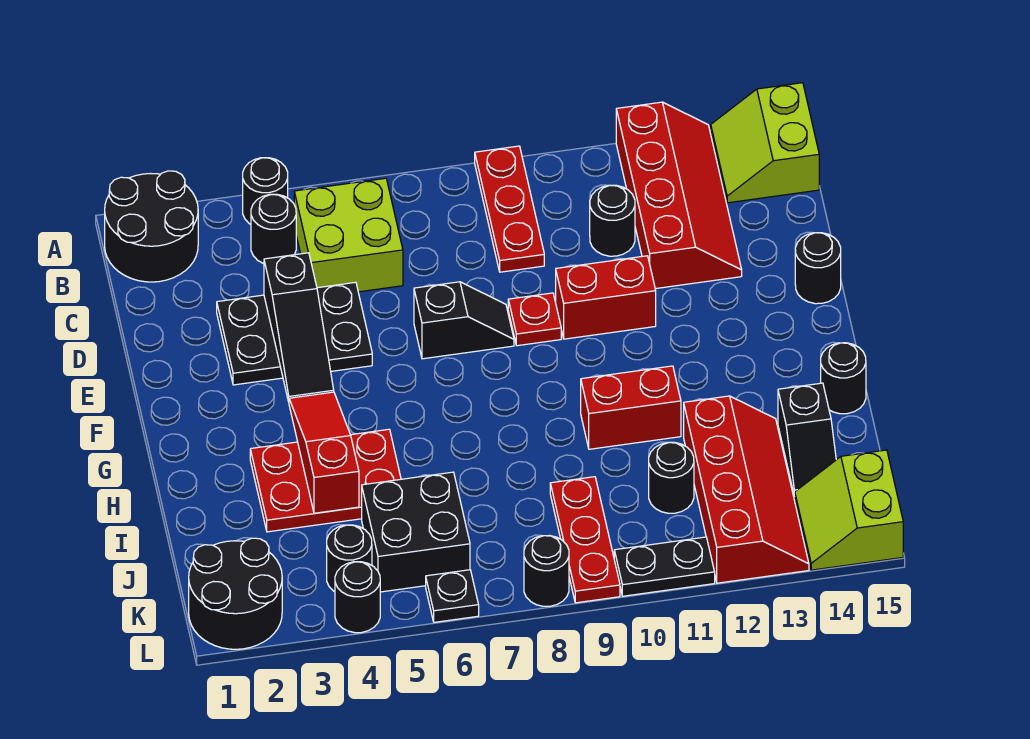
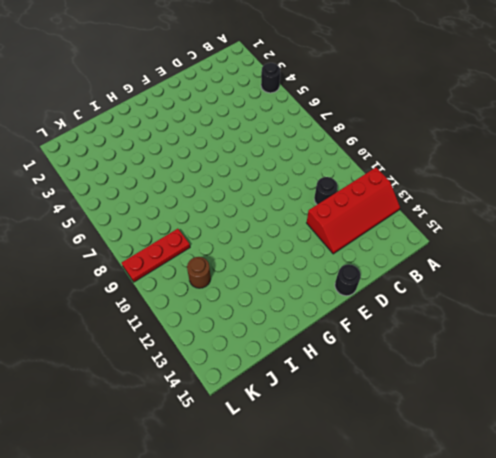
brown 1x1 round brick [187,257,211,288] -> black 1x1 round brick [649,442,694,513]
none -> black 2x2 round brick [105,171,198,282]
none -> red 1x3 plate [475,146,544,272]
none -> lime 2x2 slope [711,83,819,203]
none -> black 1x1 round brick [251,194,296,264]

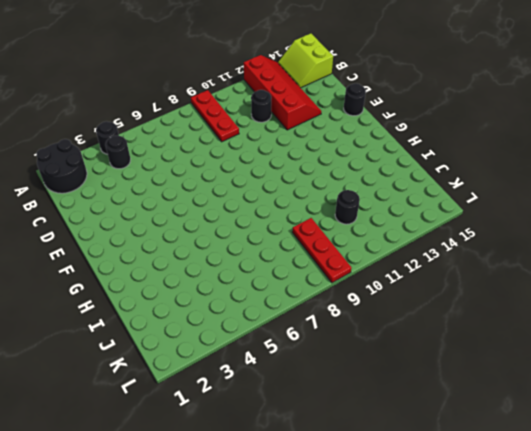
none -> lime 2x2 brick [294,178,403,292]
none -> black 2x3 plate [217,282,372,385]
none -> black 1x2 slope [414,282,514,359]
none -> red 1x1 plate [508,293,561,346]

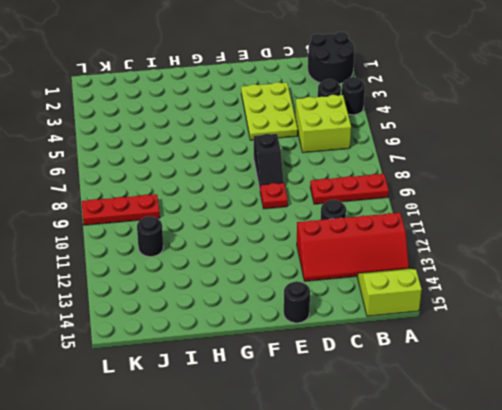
lime 2x3 plate [241,82,298,140] -> black 2x3 plate [217,282,372,385]
none -> red 1x2 brick [556,256,656,339]
none -> red 2x3 plate [250,429,401,532]
none -> red 1x2 brick [581,366,681,449]
none -> black 1x1 round brick [821,343,866,414]

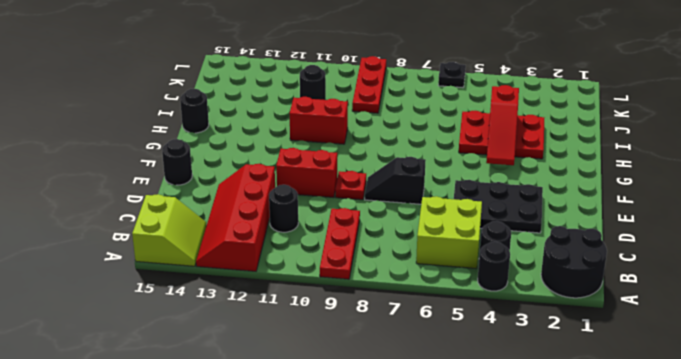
none -> red 2x4 slope [684,396,809,583]
none -> black 1x2 slope [778,383,836,496]
none -> black 2x2 brick [362,472,470,592]
none -> black 2x2 round brick [189,538,282,649]

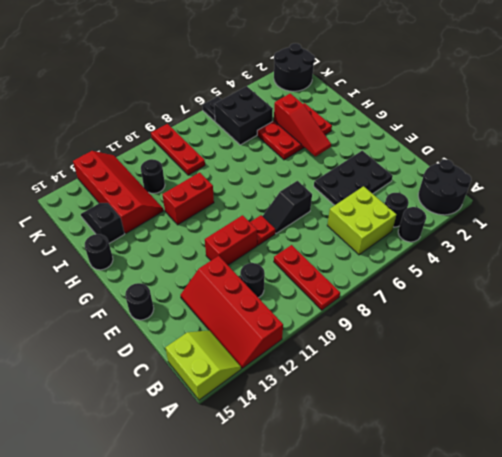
red 2x4 slope [73,151,163,233] -> red 2x4 slope turned to [684,396,809,583]
none -> black 1x1 round brick [327,525,372,592]
none -> lime 2x2 slope [795,450,903,570]
none -> black 1x1 round brick [335,562,380,633]
none -> black 1x1 round brick [524,535,569,606]

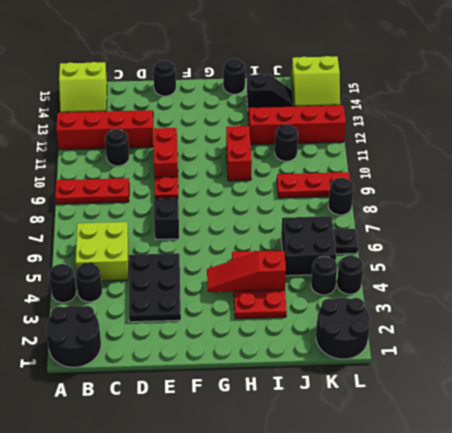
none -> black 1x2 plate [614,537,715,596]
none -> black 1x3 slope [264,253,334,402]

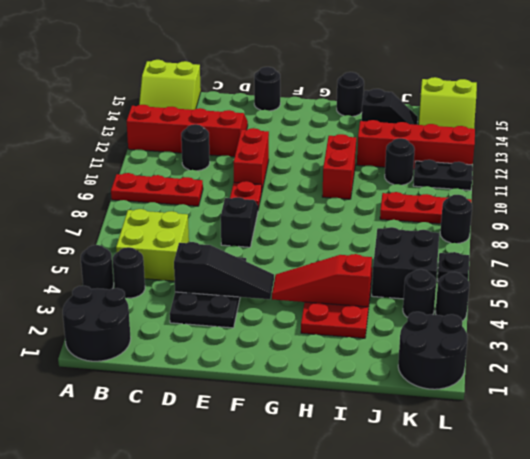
black 1x2 plate [413,160,473,190] -> black 1x2 plate turned to [614,537,715,596]

